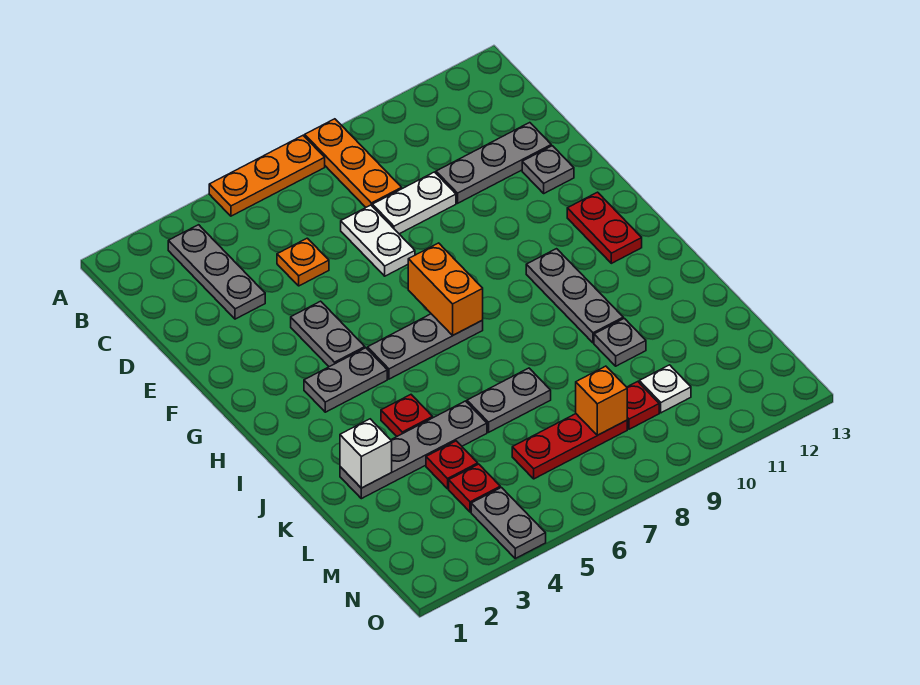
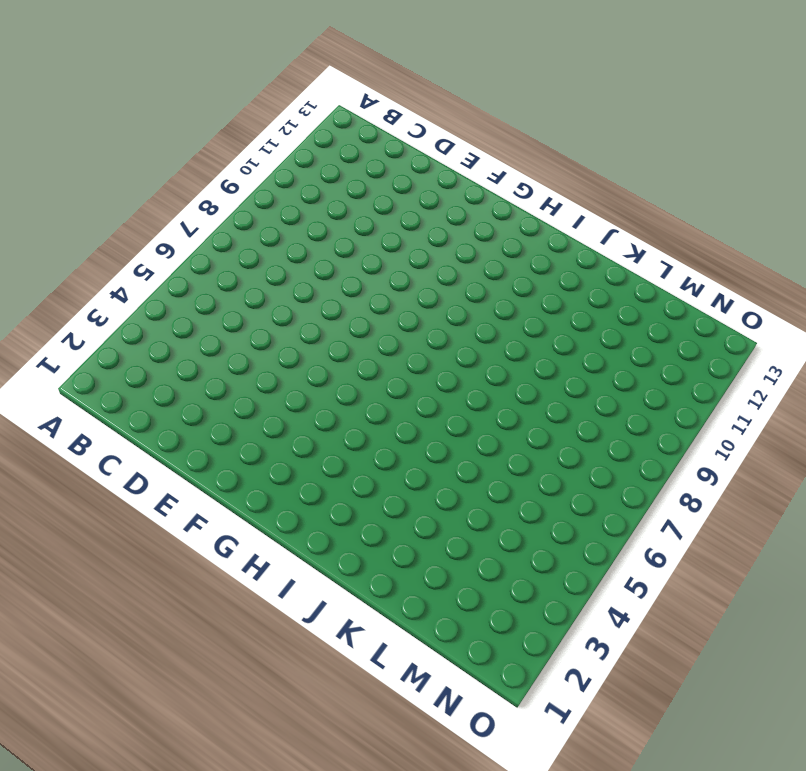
none -> orange 1x3 plate [209,136,325,216]
none -> orange 1x3 plate [305,119,402,207]
none -> grey 1x3 plate [168,225,265,319]

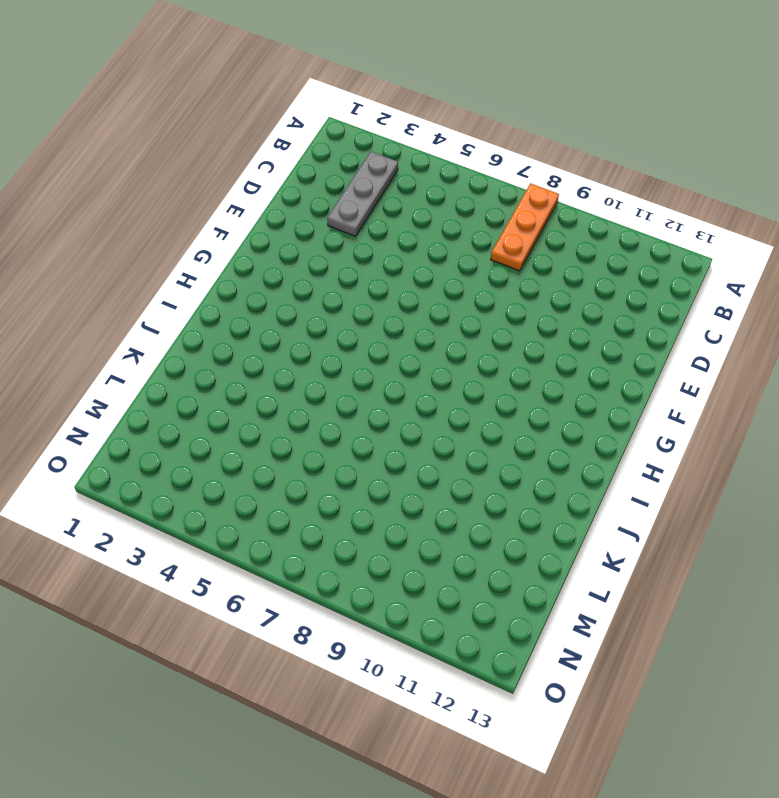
none -> orange 1x3 plate [209,136,325,216]
none -> orange 1x1 plate [277,238,329,286]
none -> white 1x2 plate [341,205,415,276]

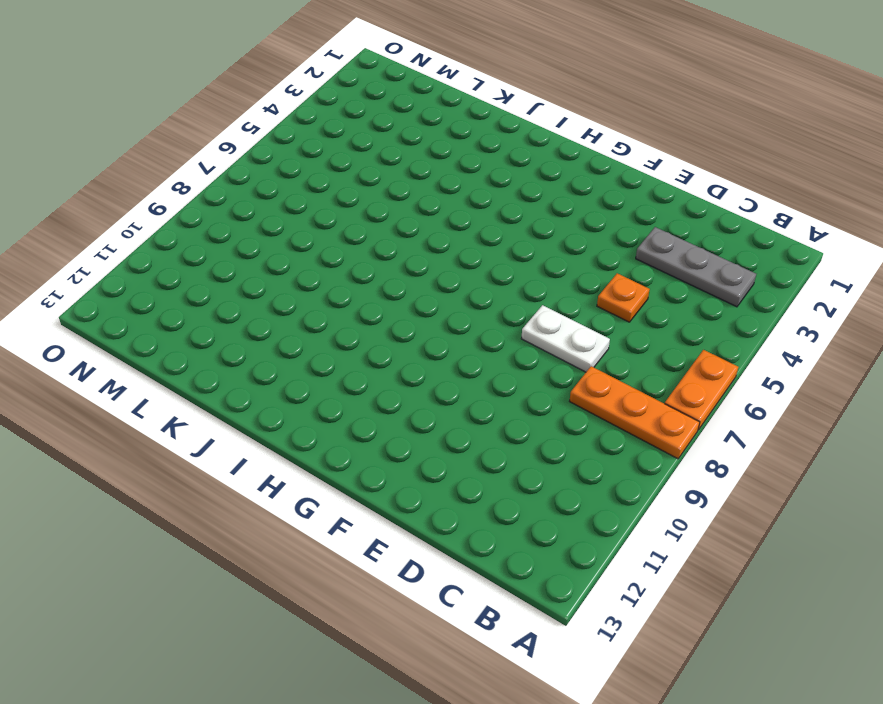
orange 1x2 plate [665,350,738,430] -> orange 1x3 plate [209,136,325,216]
none -> white 1x2 plate [372,172,456,234]
none -> grey 1x3 plate [436,123,551,203]
none -> grey 1x1 plate [522,146,574,193]

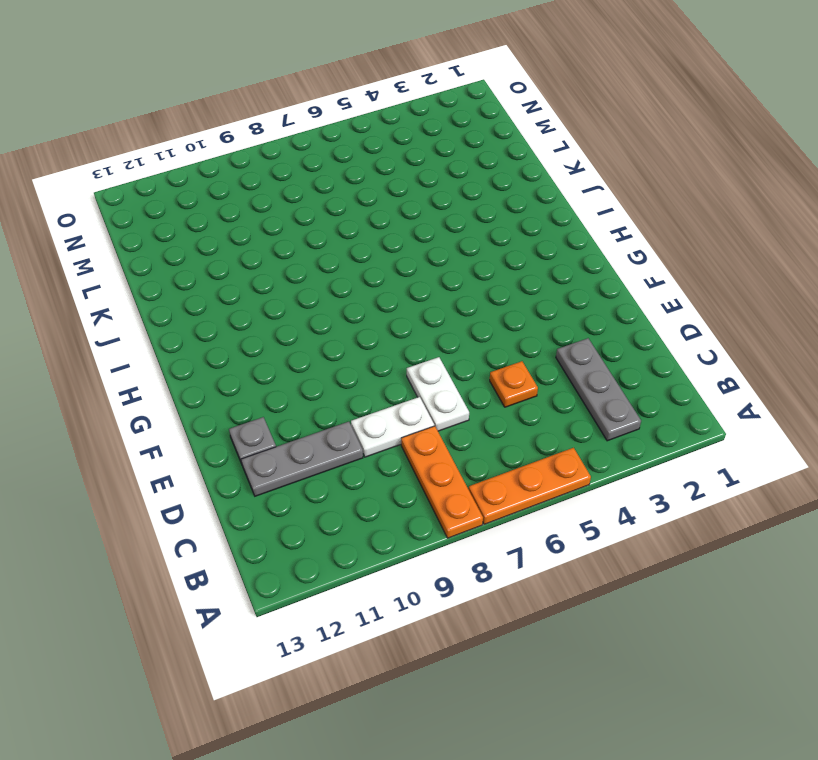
none -> grey 1x2 plate [291,301,365,367]
none -> red 1x2 plate [567,192,642,263]
none -> grey 1x2 plate [304,348,387,412]

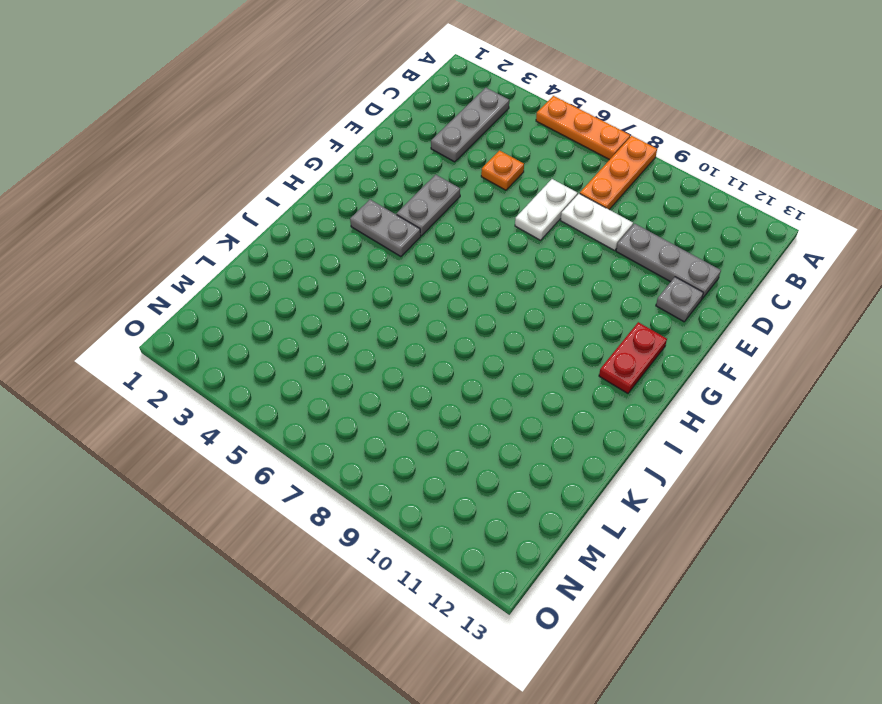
none -> grey 1x3 plate [367,314,483,379]
none -> grey 1x3 plate [526,249,623,343]
none -> red 1x1 plate [381,395,433,436]

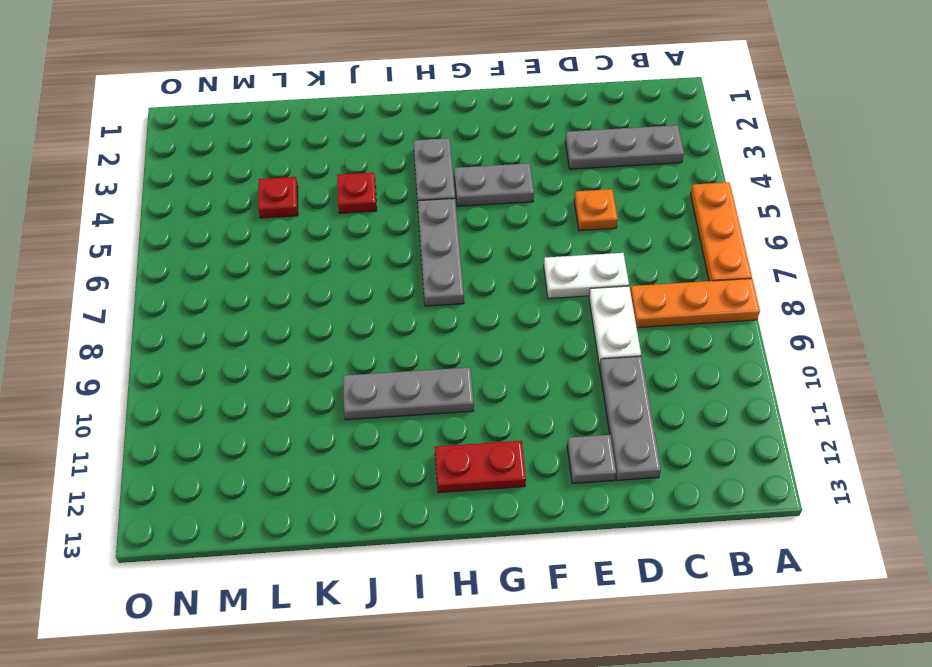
none -> grey 1x4 plate [340,401,487,499]
none -> grey 1x2 plate [467,368,551,432]
none -> grey 1x1 plate [594,318,646,366]

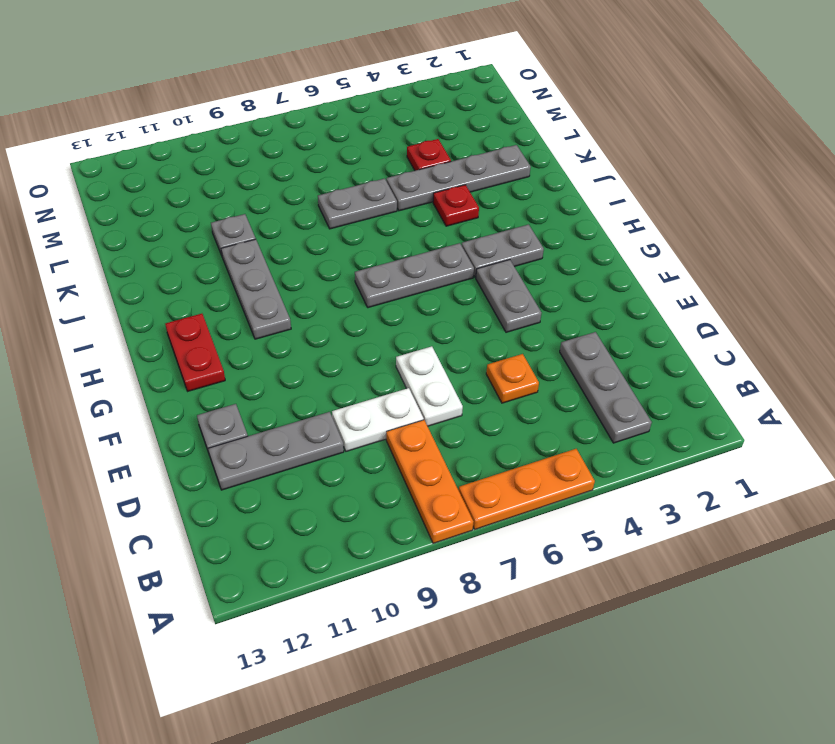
none -> red 1x1 plate [449,464,500,512]
none -> red 1x3 plate [512,414,627,479]
none -> red 1x1 plate [627,382,659,429]

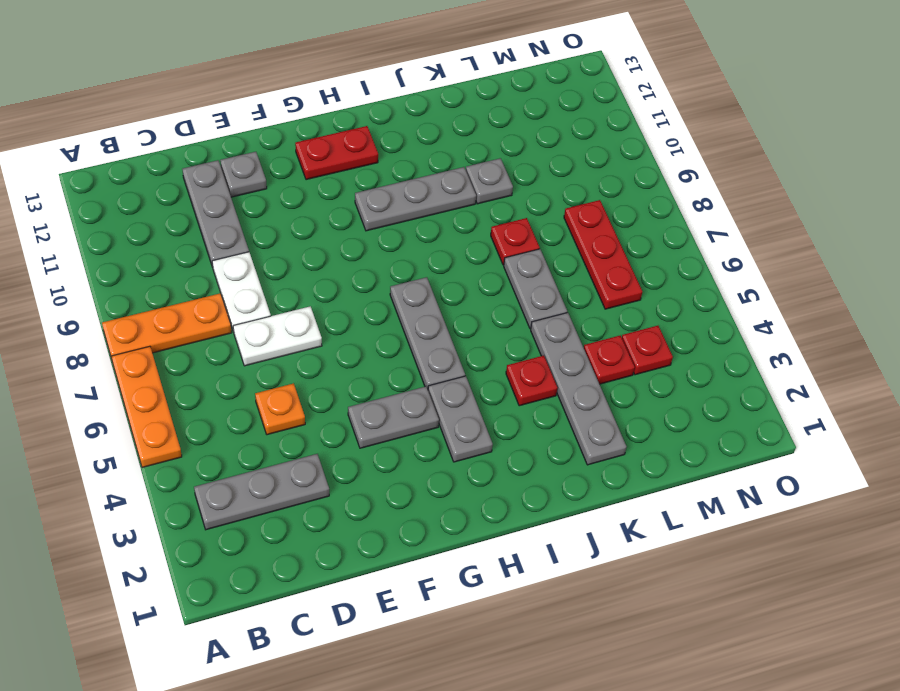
red 1x1 plate [491,218,540,265] -> red 1x1 plate moved to [627,382,659,429]
none -> white 1x1 plate [639,365,691,413]
none -> grey 1x2 plate [471,487,546,558]
none -> orange 1x2 brick [408,243,483,336]

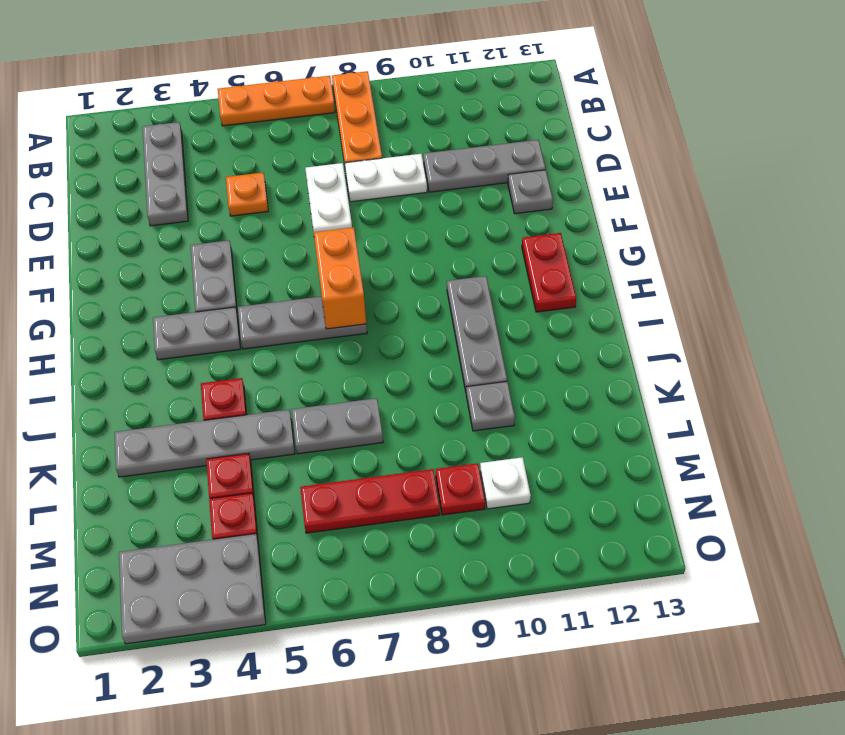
grey 2x3 plate [119,534,266,644] -> grey 1x2 plate [471,487,546,558]
none -> white 1x1 brick [340,419,392,488]
none -> orange 1x1 brick [576,366,627,435]

